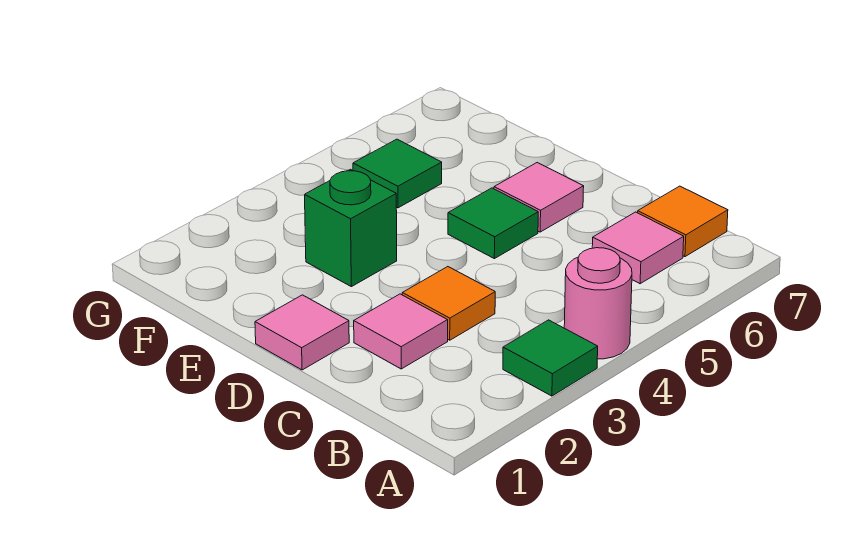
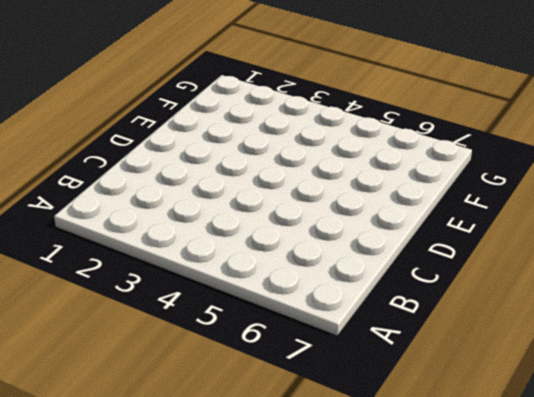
none -> green 1x1 tile [503,320,598,396]
none -> pink 1x1 round brick [564,248,632,359]

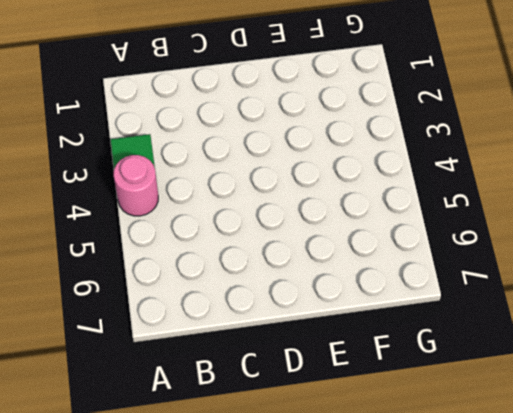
none -> pink 1x1 tile [592,212,684,284]
none -> orange 1x1 tile [638,186,728,257]

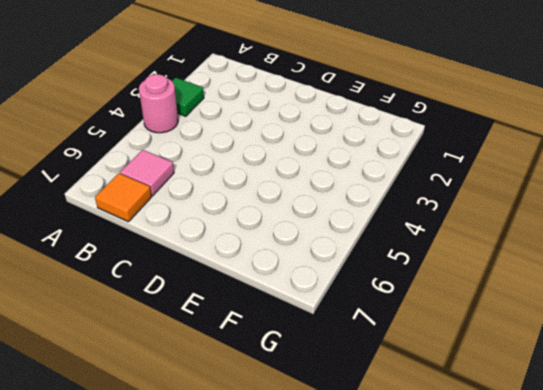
none -> pink 1x1 tile [354,294,448,369]
none -> orange 1x1 tile [402,267,495,340]

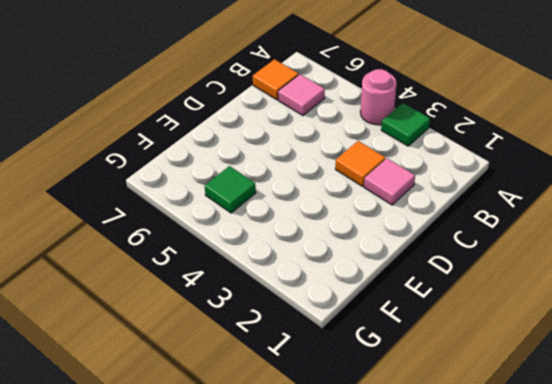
none -> pink 1x1 tile [255,295,349,370]
none -> green 1x1 tile [448,188,538,259]

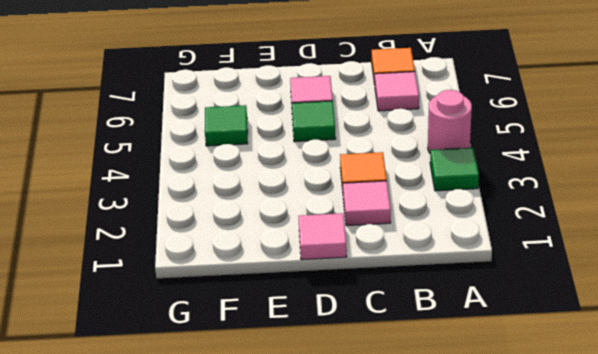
none -> green 1x1 brick [305,169,397,287]

